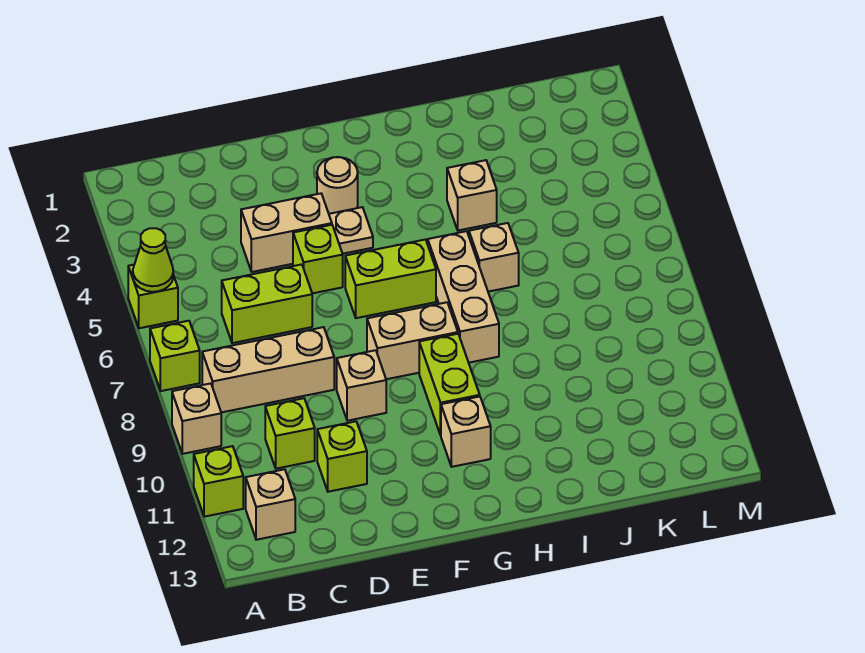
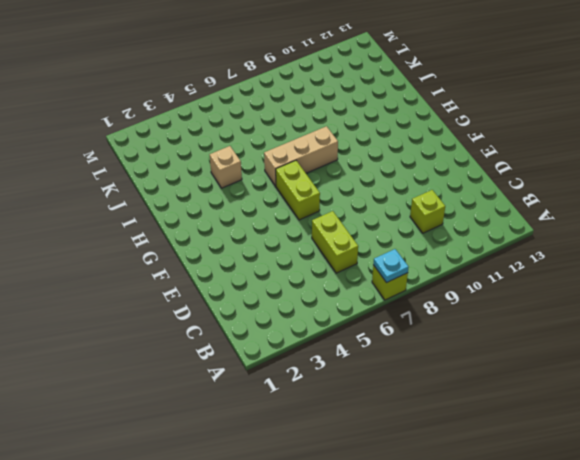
cyan 1x1 plate [373,249,409,283] -> none
none -> lime 1x1 brick [128,265,178,328]
none -> tan 1x1 brick [172,383,221,454]
none -> lime 1x1 brick [194,446,243,517]

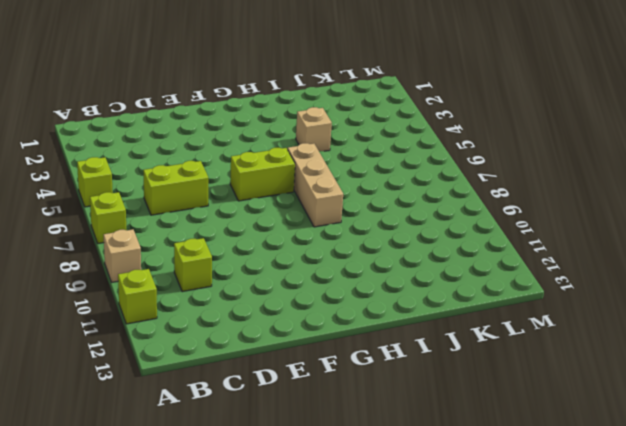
none -> tan 1x3 brick [202,327,334,412]
none -> tan 1x1 brick [246,469,295,540]
none -> tan 1x2 brick [241,193,332,272]

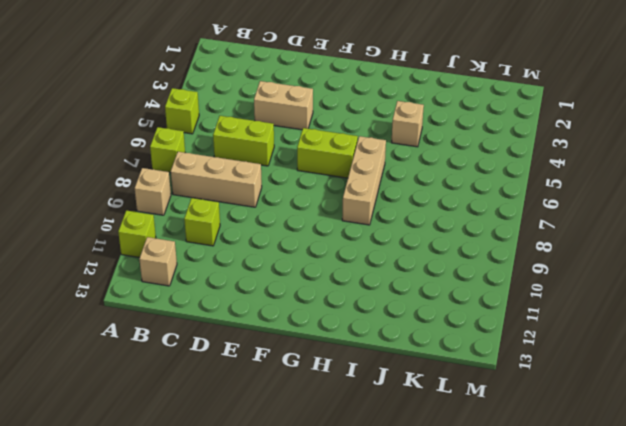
none -> lime 1x1 brick [317,421,367,492]
none -> lime 1x1 brick [293,225,343,293]
none -> tan 1x1 brick [337,350,386,421]

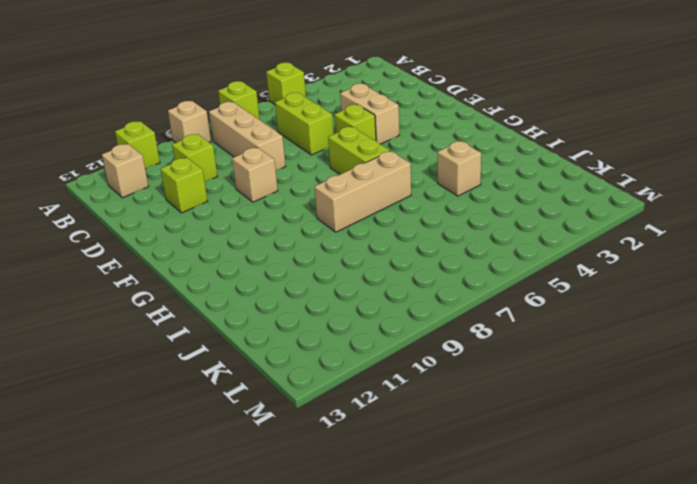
none -> tan 1x1 round brick [317,157,358,214]
none -> tan 1x1 plate [329,207,373,254]
none -> tan 1x2 brick [367,302,458,379]

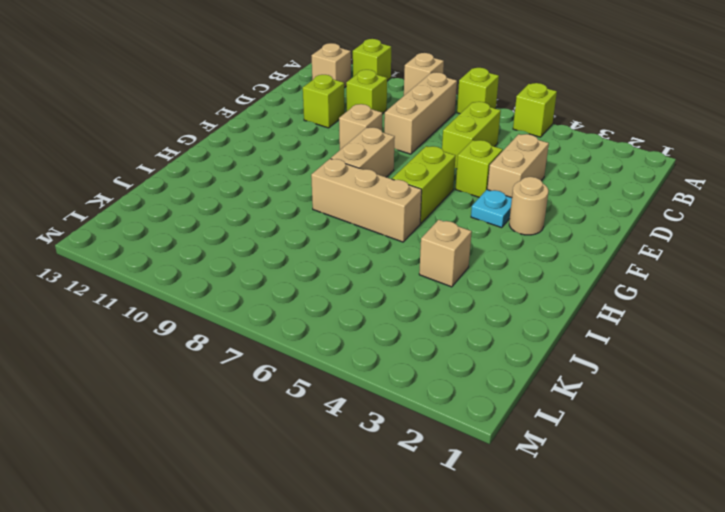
cyan 1x1 plate [471,190,512,228] -> tan 1x1 plate [329,207,373,254]
none -> lime 1x2 brick [419,334,480,435]
none -> tan 1x1 brick [441,397,491,467]
none -> tan 1x1 brick [469,223,519,292]

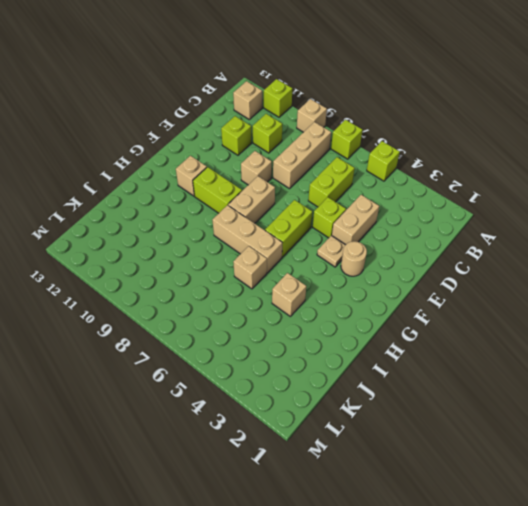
none -> lime 1x1 cone [133,228,173,292]

